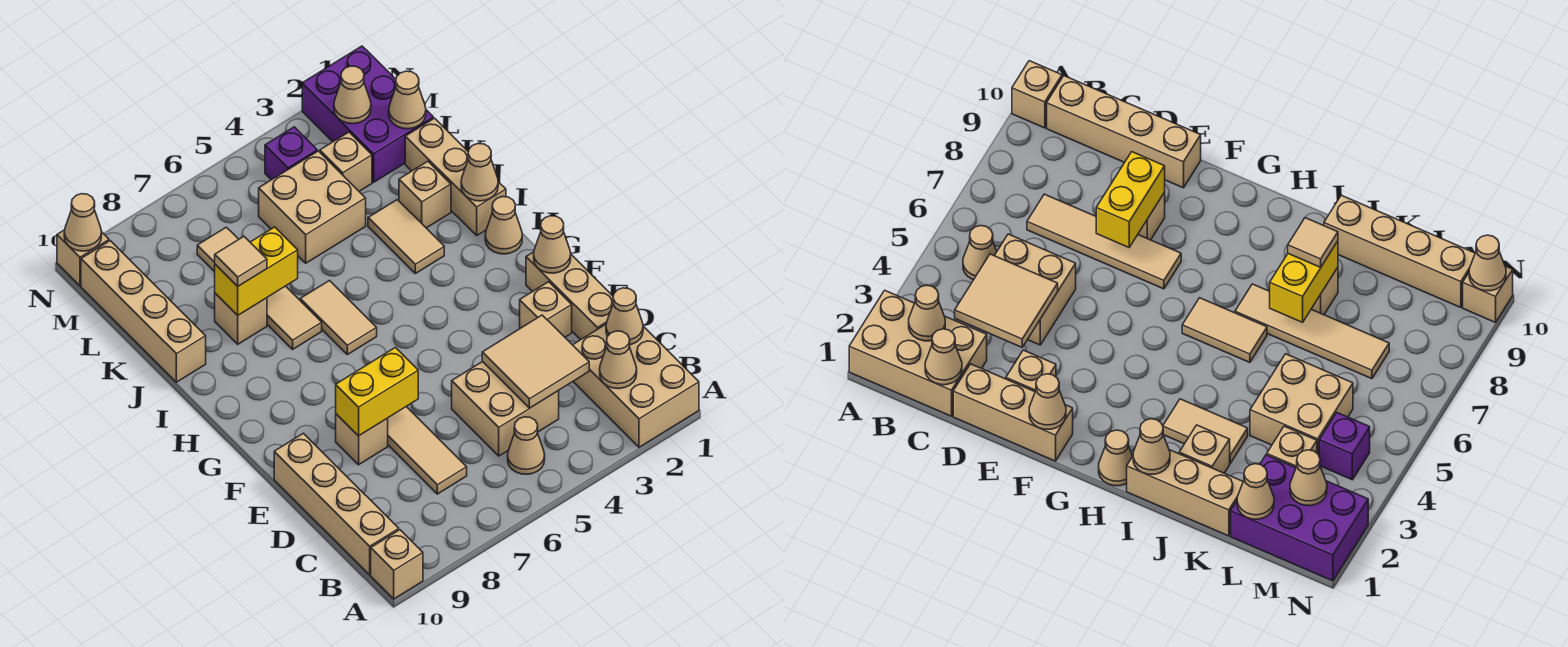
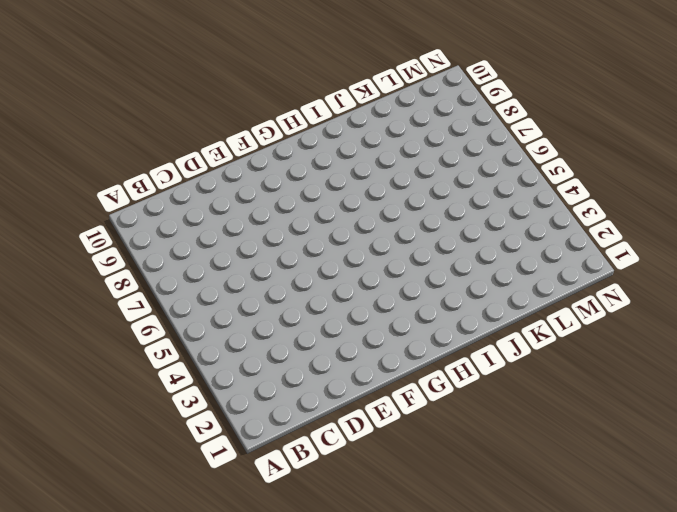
none -> tan 2x3 brick [573,324,699,447]
none -> tan 1x1 brick [371,530,423,599]
none -> tan 1x1 cone [508,417,545,474]
none -> tan 1x4 brick [274,433,399,575]

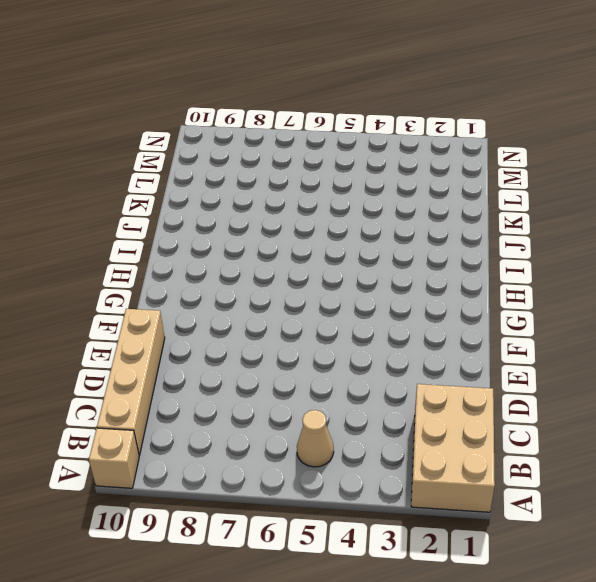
none -> tan 2x2 brick [452,361,559,456]
none -> tan 1x4 tile [388,407,467,494]
none -> tan 1x3 brick [526,252,613,340]
none -> tan 1x1 brick [520,282,572,337]

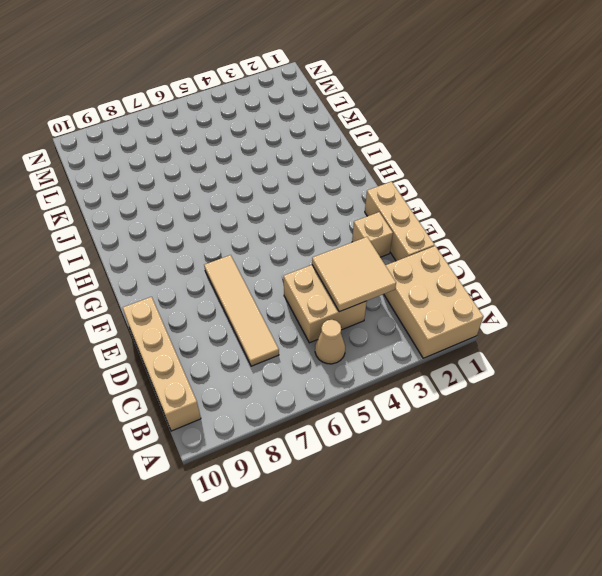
none -> tan 1x1 brick [371,530,423,599]
none -> tan 1x1 brick [336,414,388,465]
none -> tan 1x1 cone [485,197,522,254]
none -> tan 1x2 tile [300,281,377,355]

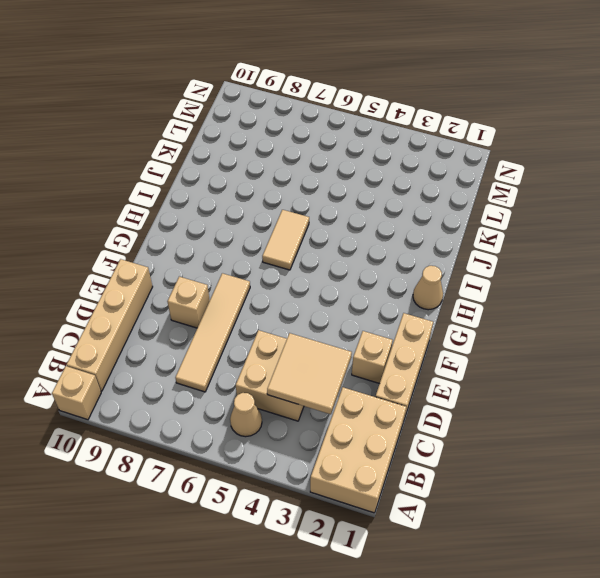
none -> tan 1x3 brick [405,118,506,235]
none -> tan 1x2 tile [368,200,444,274]
none -> tan 1x4 tile [197,227,322,349]
none -> tan 1x1 brick [399,161,451,228]

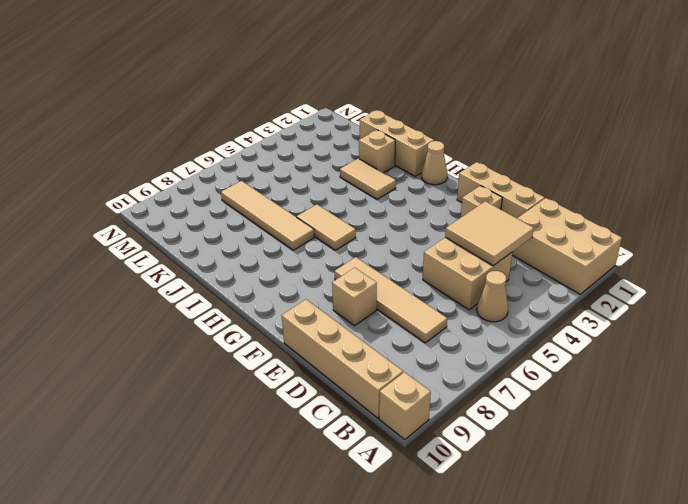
none -> tan 1x1 brick [215,293,267,344]
none -> tan 1x4 brick [81,241,206,382]
none -> tan 2x2 brick [259,151,366,263]
none -> purple 2x3 brick [302,46,433,182]

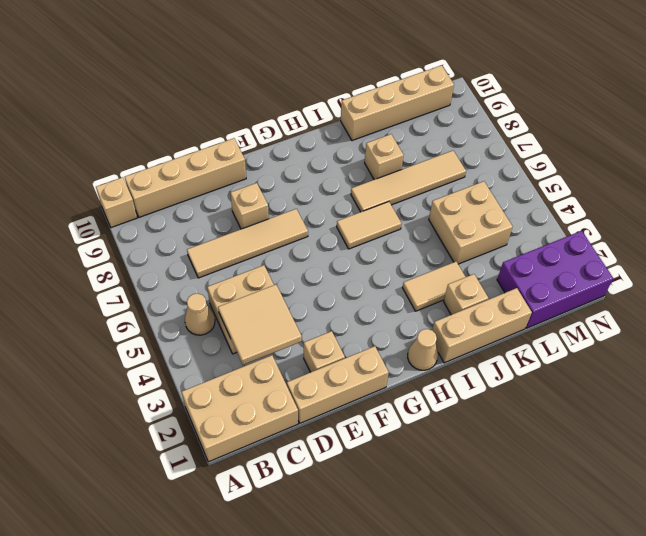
none -> tan 1x1 brick [320,132,372,191]
none -> purple 1x1 brick [265,127,317,180]
none -> tan 1x1 brick [57,230,109,286]
none -> tan 1x1 cone [600,331,637,389]

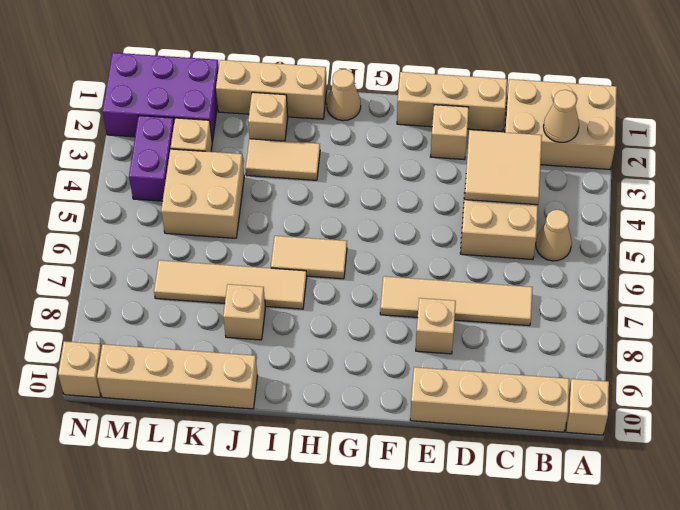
purple 1x2 brick [129,116,174,201] -> purple 1x1 brick [265,127,317,180]
none -> tan 1x1 cone [606,288,643,345]
none -> yellow 1x2 brick [336,347,418,436]
none -> tan 1x1 cone [534,216,571,273]
none -> tan 1x1 cone [461,144,498,201]

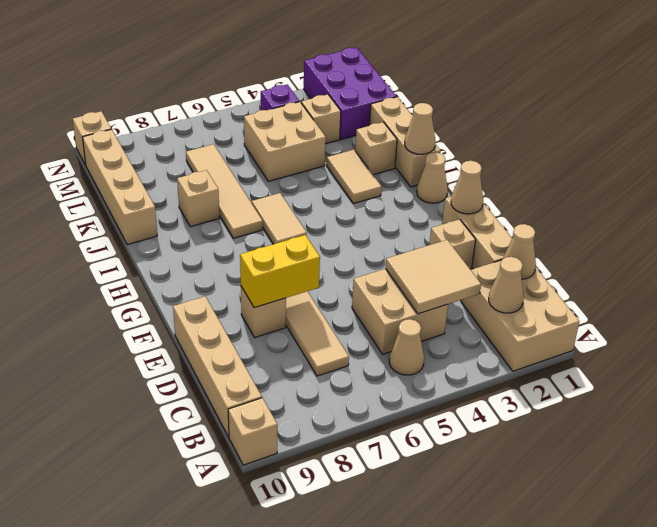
none -> yellow 1x2 brick [215,227,298,315]
none -> tan 1x1 cone [389,71,426,129]
none -> tan 1x1 cone [334,66,371,124]
none -> tan 1x1 cone [64,194,102,251]

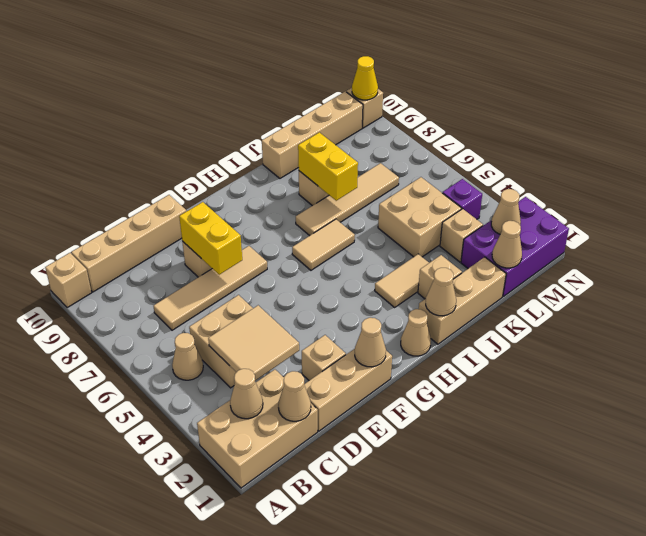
yellow 1x1 cone [352,56,378,100] -> tan 1x1 cone [64,194,102,251]
none -> tan 1x1 tile [215,236,267,286]

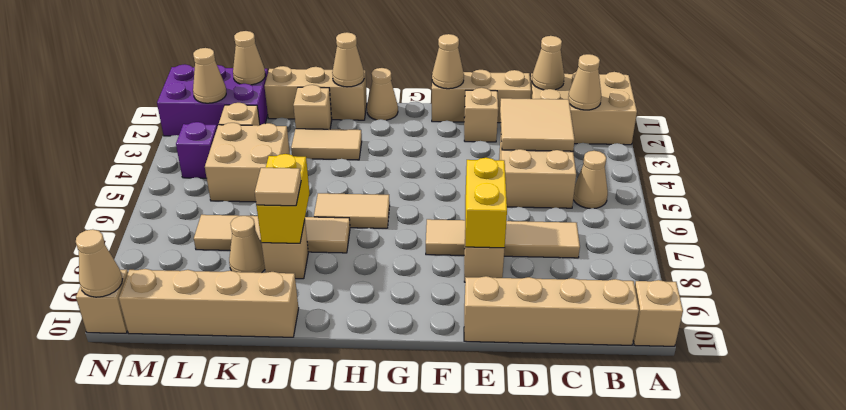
tan 1x1 cone [229,216,265,273] -> none

